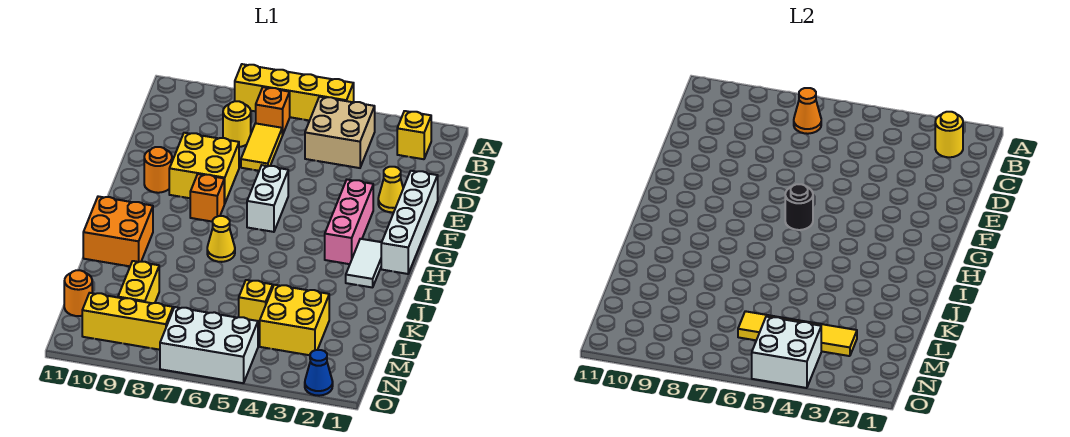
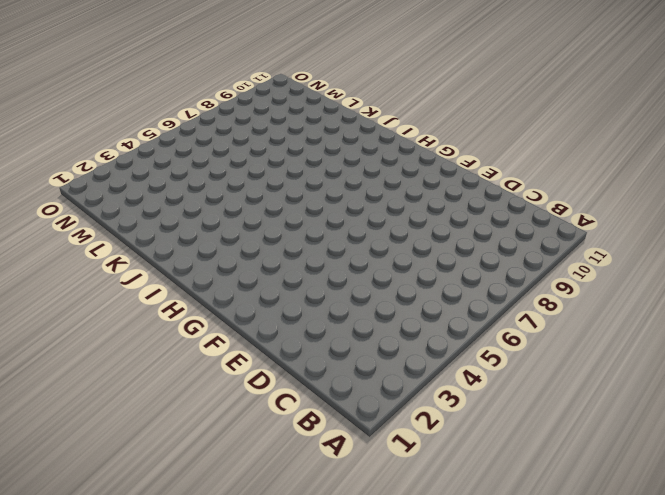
none -> yellow 1x4 brick [235,64,354,121]
none -> yellow 1x1 brick [397,111,431,159]
none -> tan 2x2 brick [305,97,375,168]

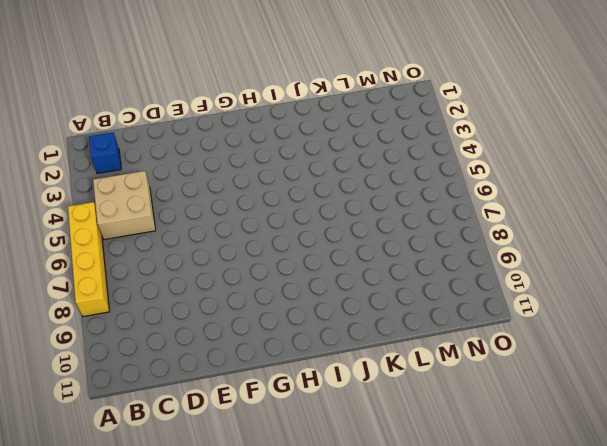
blue 1x1 brick [89,132,121,174] -> yellow 1x1 brick [397,111,431,159]
none -> orange 1x1 brick [256,87,290,135]
none -> yellow 1x2 tile [241,123,282,171]
none -> yellow 1x1 round brick [223,101,251,147]

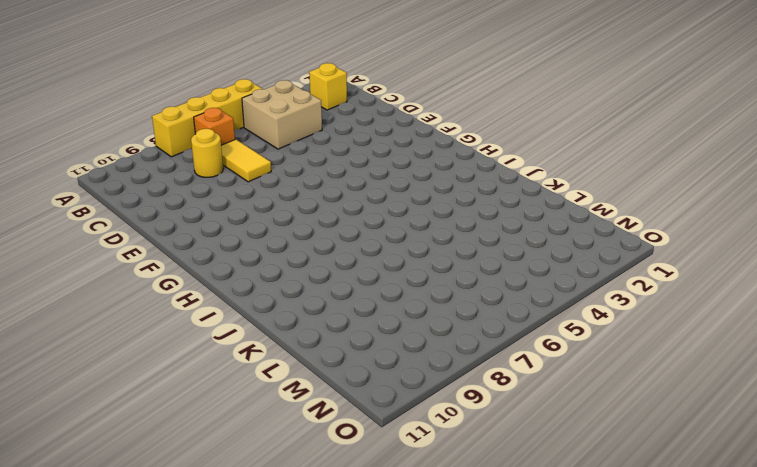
none -> white 1x4 brick [381,171,438,274]
none -> yellow 1x1 cone [378,167,403,212]
none -> yellow 2x2 brick [169,133,239,204]

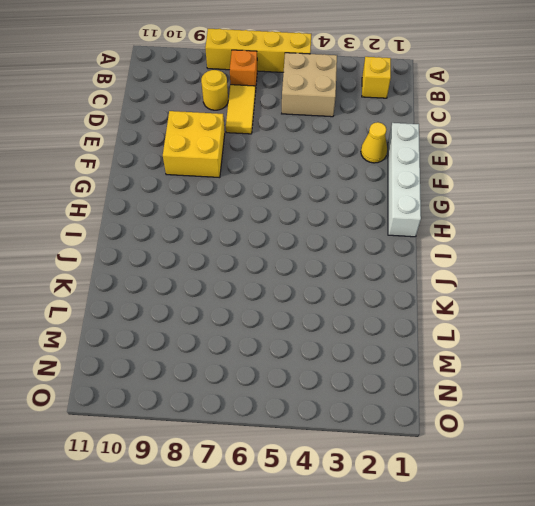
none -> pink 1x3 brick [325,180,373,264]
none -> white 1x2 brick [247,165,288,232]
none -> orange 1x1 round brick [144,147,172,193]

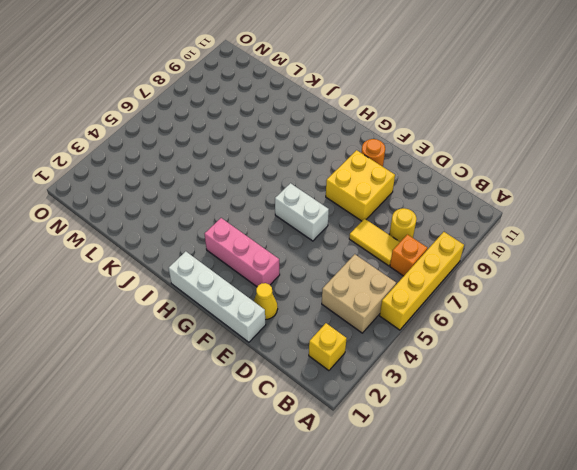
none -> orange 1x1 brick [190,174,224,222]
none -> white 1x2 tile [346,239,382,288]
none -> yellow 1x1 cone [207,216,235,262]

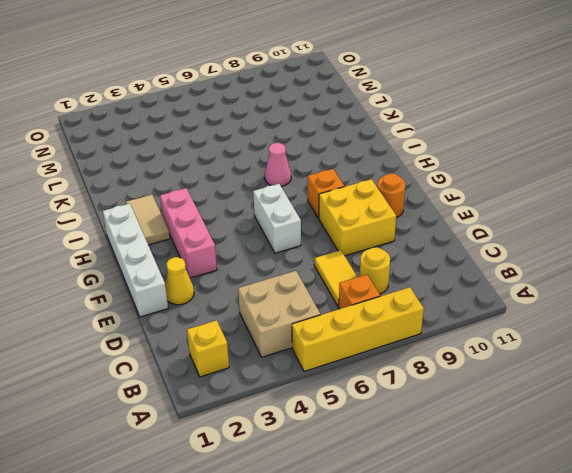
tan 1x2 tile [126,195,170,245] -> white 1x2 tile [346,239,382,288]
pink 1x1 cone [265,143,291,186] -> yellow 1x1 cone [207,216,235,262]
none -> orange 2x2 brick [83,196,153,266]
none -> yellow 2x2 brick [260,285,329,355]
none -> yellow 1x1 brick [239,280,273,327]

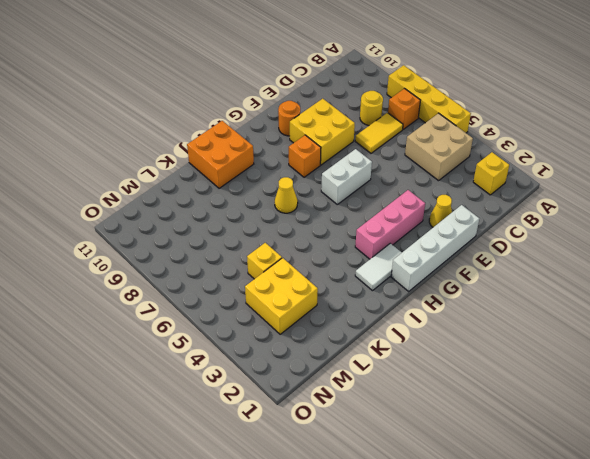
none -> yellow 1x2 brick [118,261,159,303]
none -> orange 1x1 round brick [64,270,92,316]
none -> white 2x3 brick [160,307,258,383]

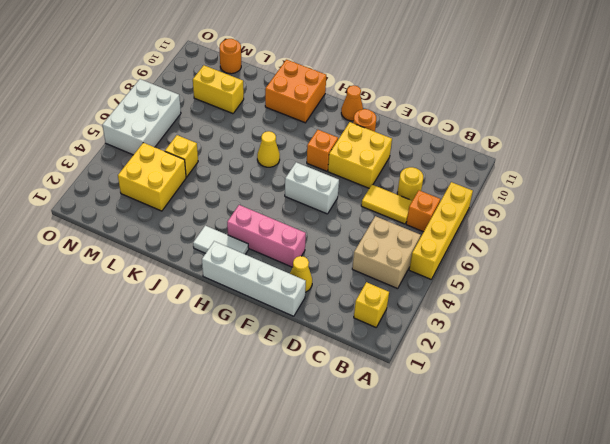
orange 1x1 cone [341,85,363,121] -> orange 1x1 cone moved to [794,88,821,134]
none -> yellow 1x3 brick [82,293,173,350]
none -> blue 1x1 cone [305,350,333,396]
none -> yellow 1x1 round brick [935,112,963,157]

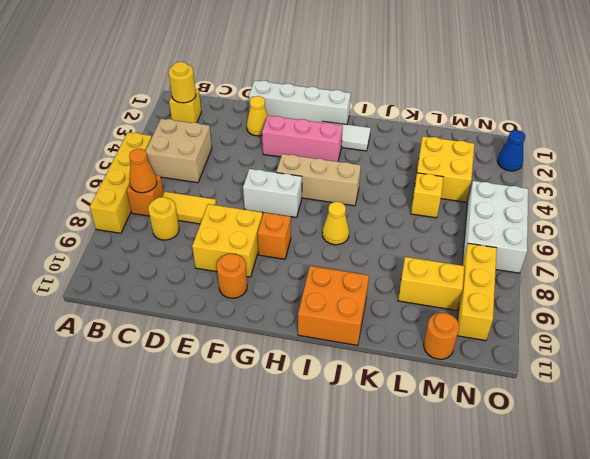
tan 1x3 brick [276,154,361,206] -> none
none -> black 1x1 round brick [785,184,813,230]
none -> yellow 1x4 tile [738,311,857,356]
none -> white 2x2 brick [752,317,821,388]

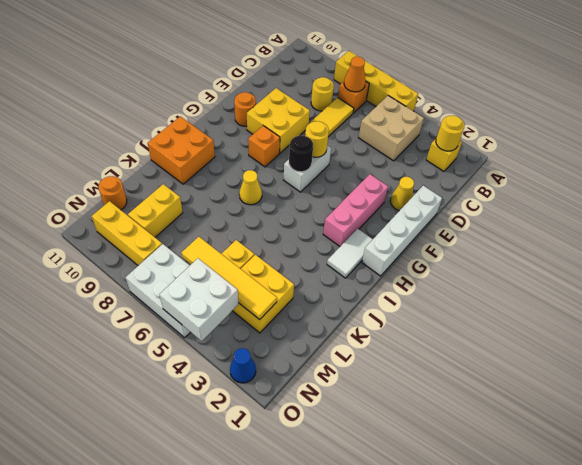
yellow 1x1 round brick [305,121,329,157] -> none

